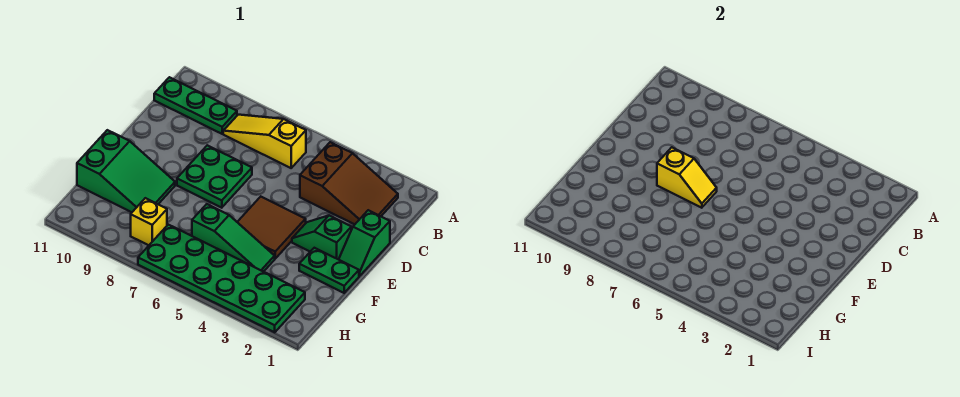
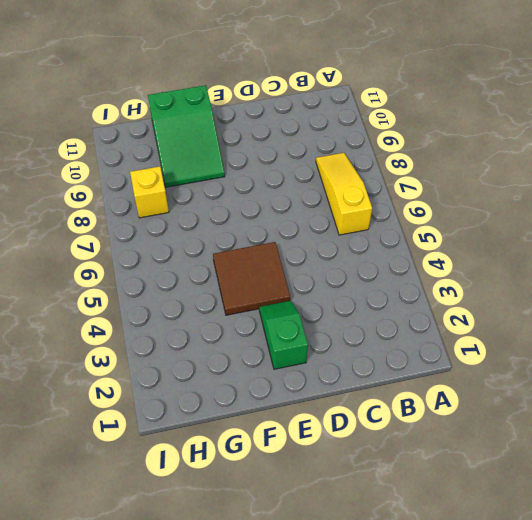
none -> brown 2x3 slope [300,142,398,224]
none -> green 1x3 plate [154,77,237,134]
none -> green 1x2 slope [339,210,390,276]

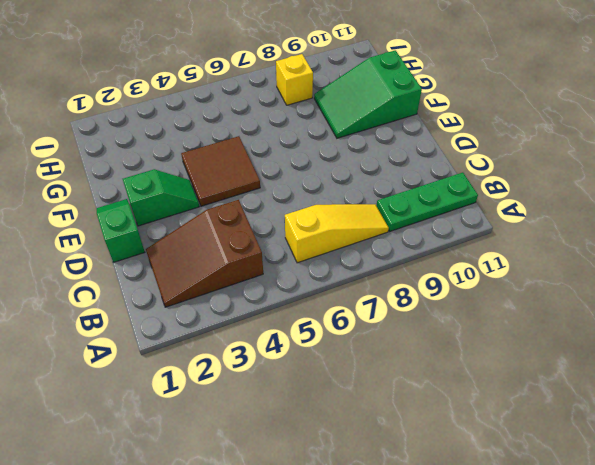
none -> green 2x2 plate [177,145,252,208]
none -> green 1x2 plate [299,248,359,293]
none -> green 1x3 slope [192,204,275,272]

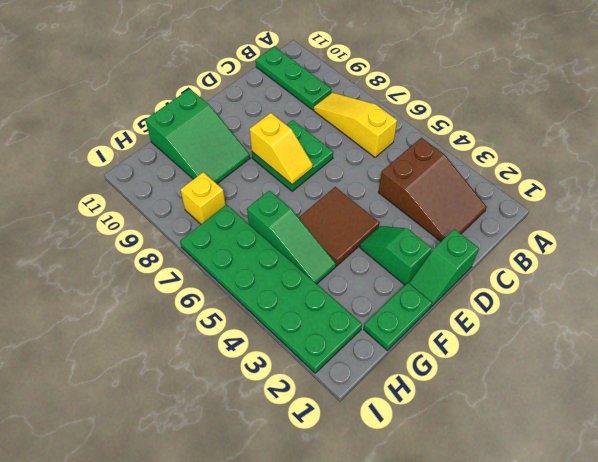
green 1x2 plate [364,283,432,351] -> green 1x2 plate turned to [299,248,359,293]

